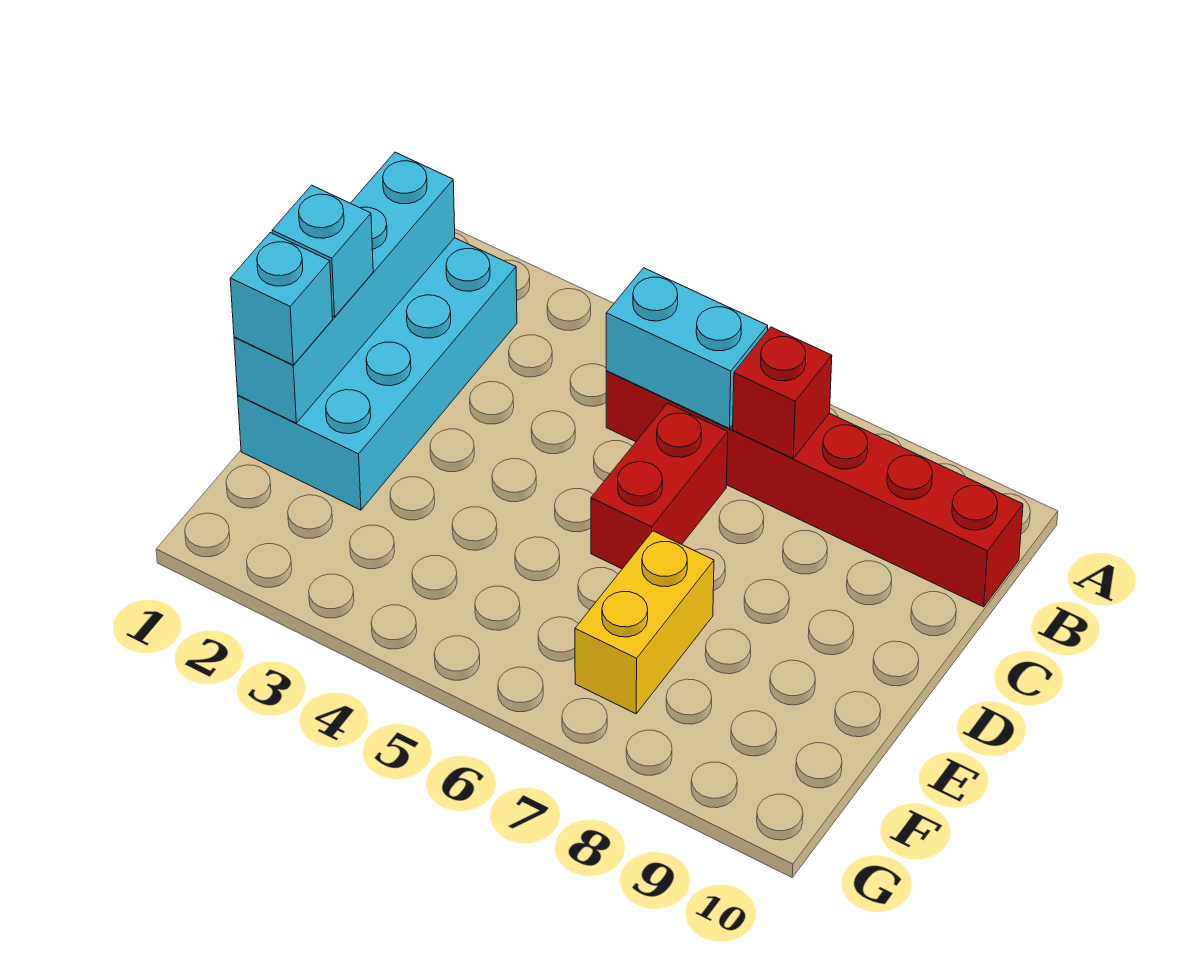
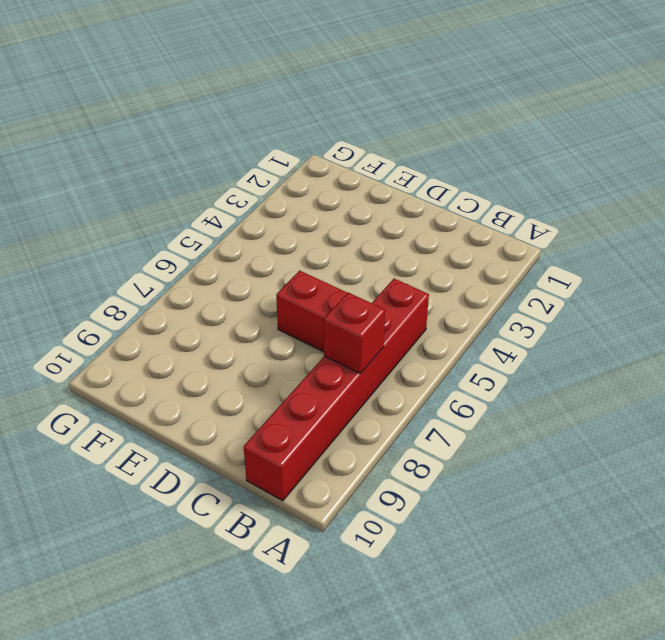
none -> cyan 2x4 brick [238,238,517,510]
none -> yellow 1x2 brick [575,531,714,714]

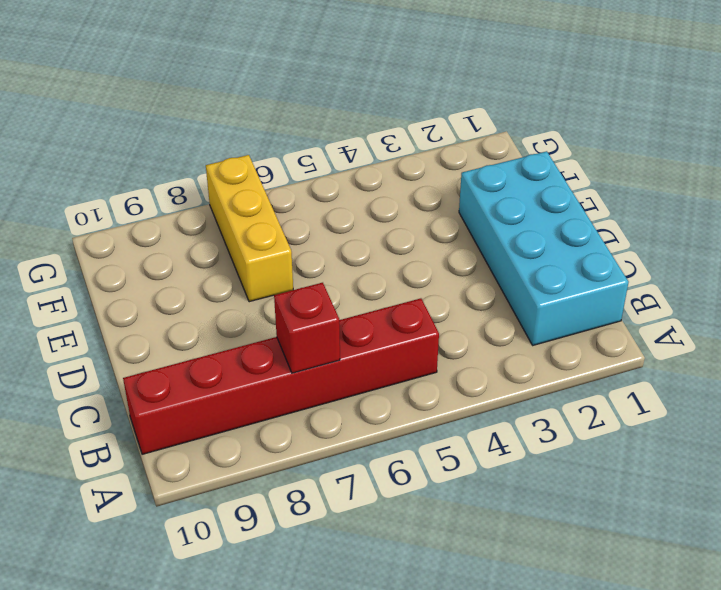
yellow 1x3 brick [206,155,293,302] -> yellow 1x2 brick [575,531,714,714]
none -> red 1x2 brick [591,403,728,569]
none -> cyan 1x4 brick [234,152,455,423]

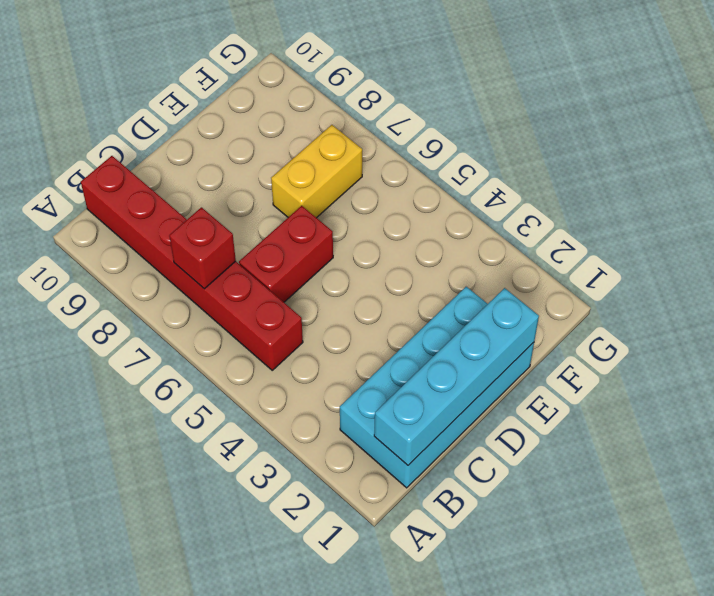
none -> cyan 1x2 brick [606,268,768,429]
none -> cyan 1x1 brick [272,185,373,317]

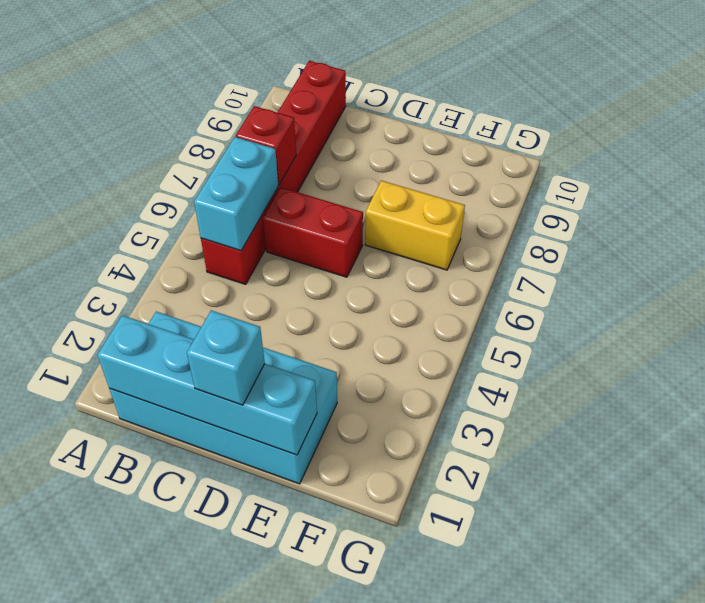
none -> cyan 1x1 brick [230,233,333,365]

